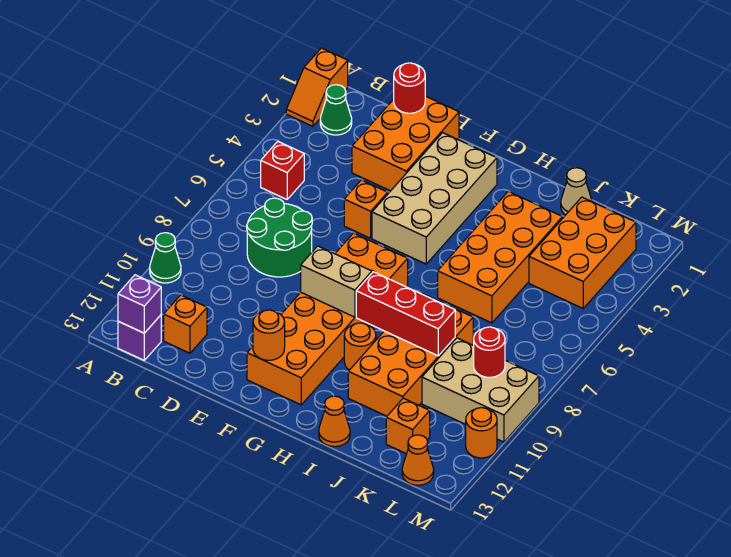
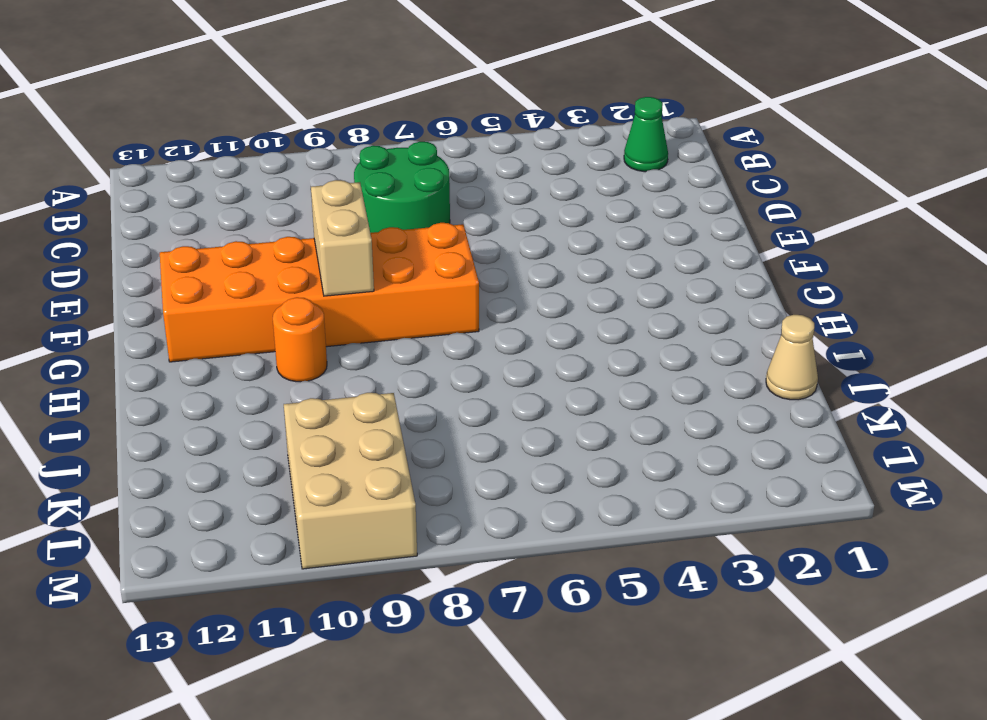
none -> orange 1x2 slope [286,48,348,126]
none -> green 1x1 cone [150,233,181,283]
none -> red 1x1 brick [261,142,304,199]

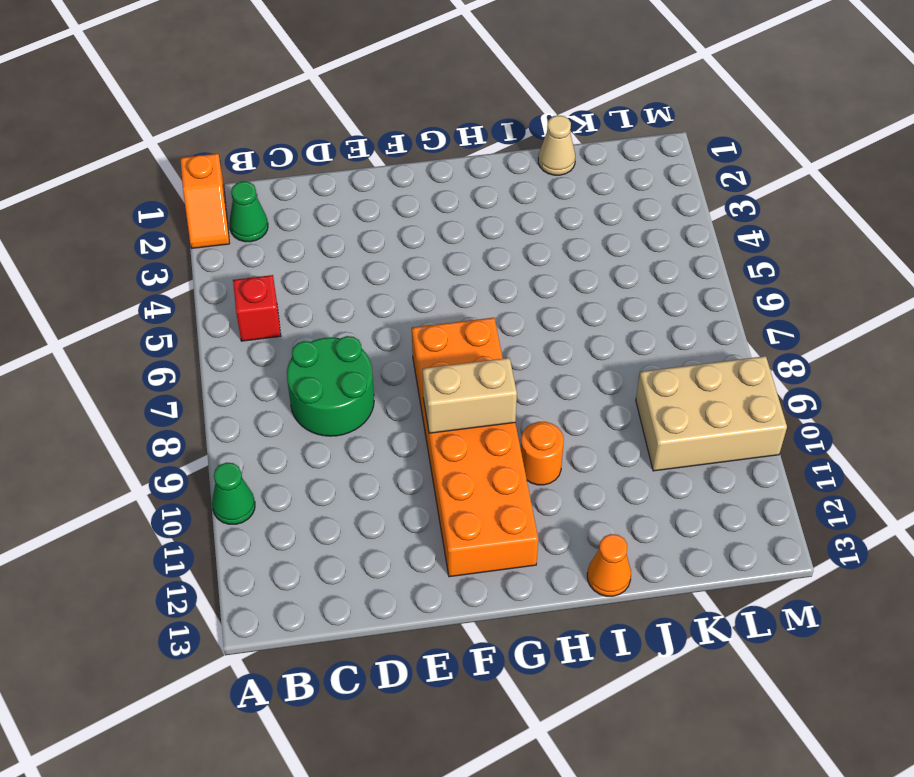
none -> purple 1x1 brick [118,315,161,360]
none -> orange 1x1 brick [164,295,207,353]
none -> orange 2x3 brick [352,96,459,191]

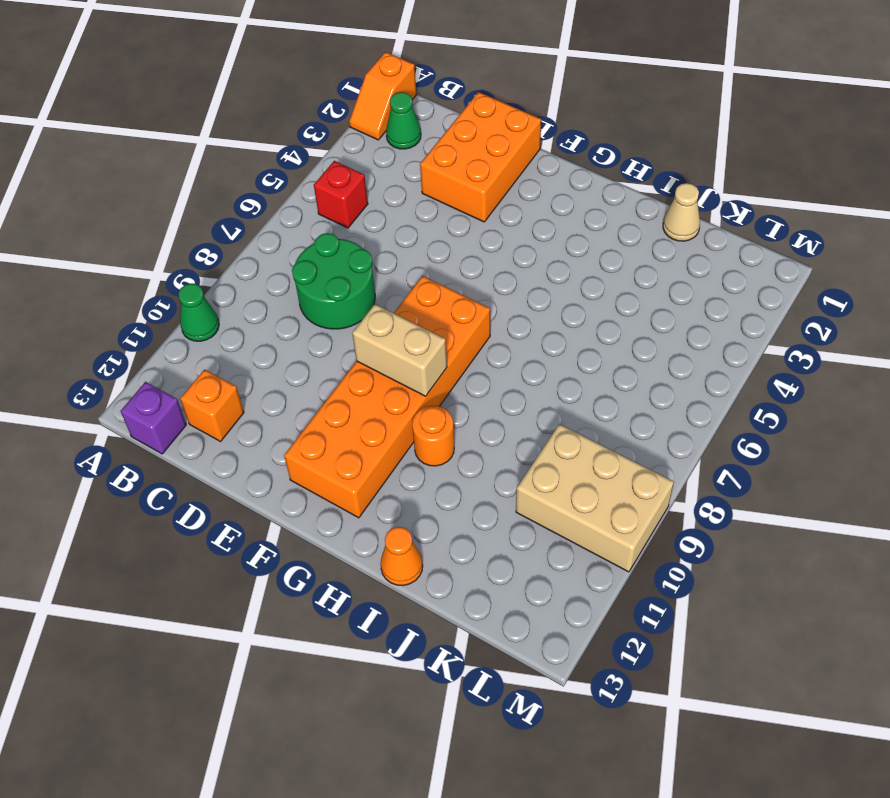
none -> orange 1x1 brick [344,180,388,238]
none -> tan 2x4 brick [372,133,497,264]
none -> orange 2x4 brick [438,191,563,323]

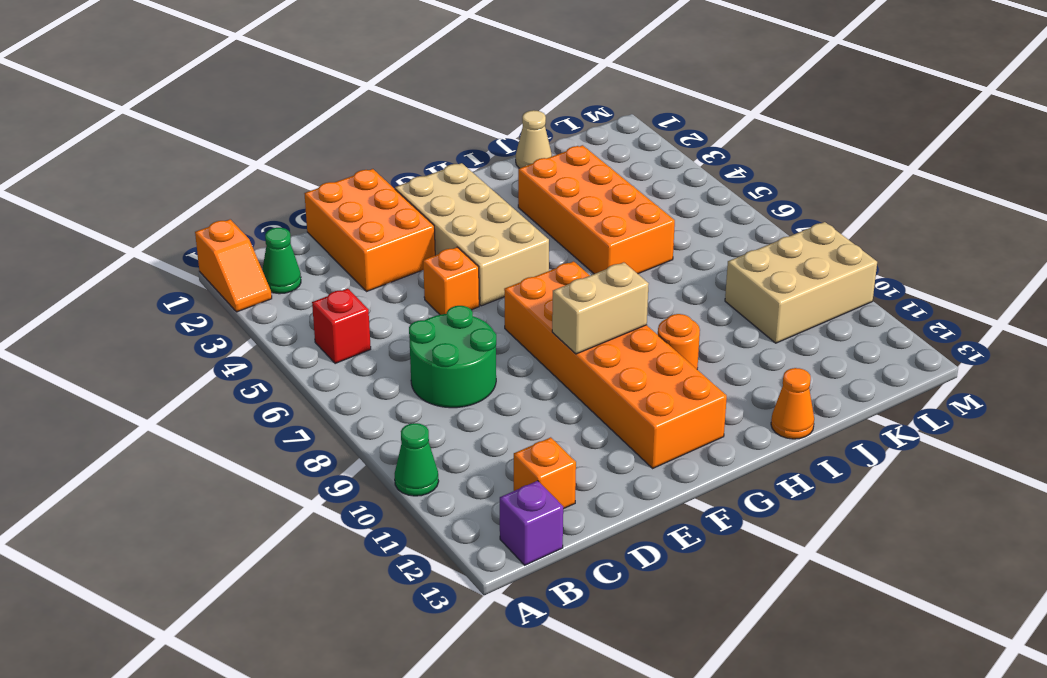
none -> orange 2x4 brick [348,292,473,416]
none -> orange 2x3 brick [529,197,636,308]
none -> orange 1x1 brick [386,398,430,454]

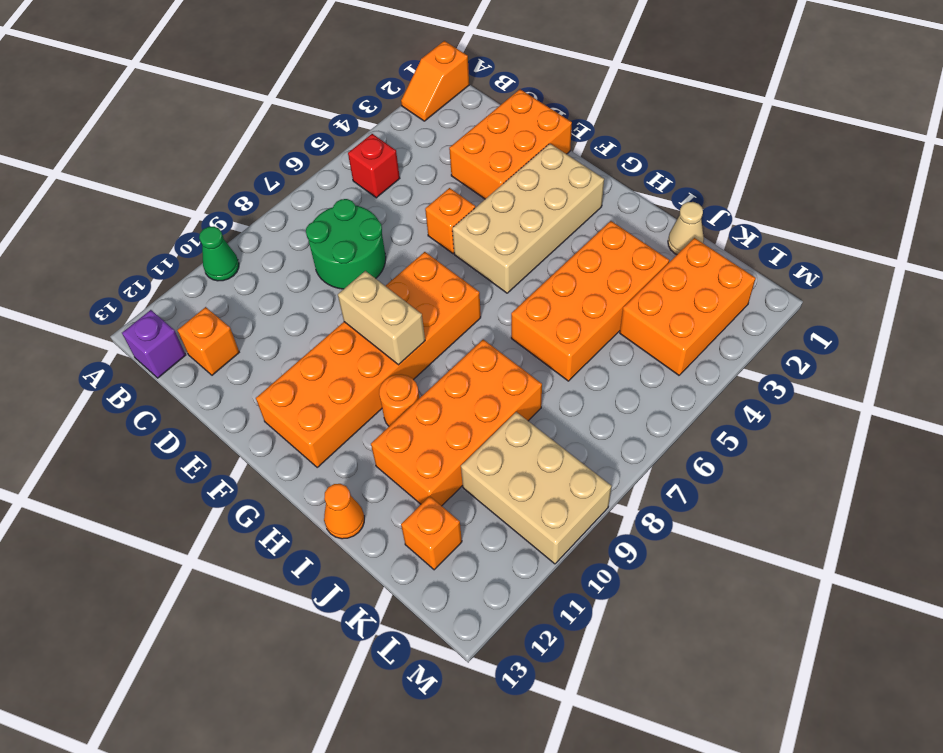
none -> green 1x1 cone [320,85,352,135]
none -> orange 1x1 cone [402,435,434,485]
none -> orange 1x1 round brick [466,408,497,458]

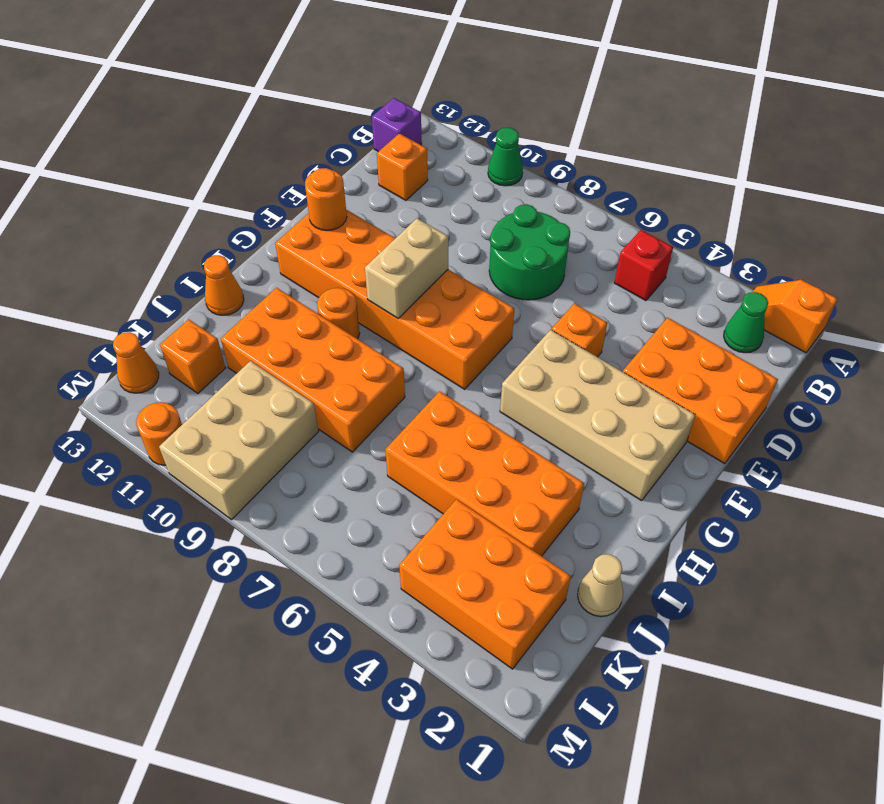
none -> purple 1x1 brick [118,275,161,333]
none -> red 1x1 round brick [394,63,425,113]
none -> red 1x3 brick [356,272,455,356]

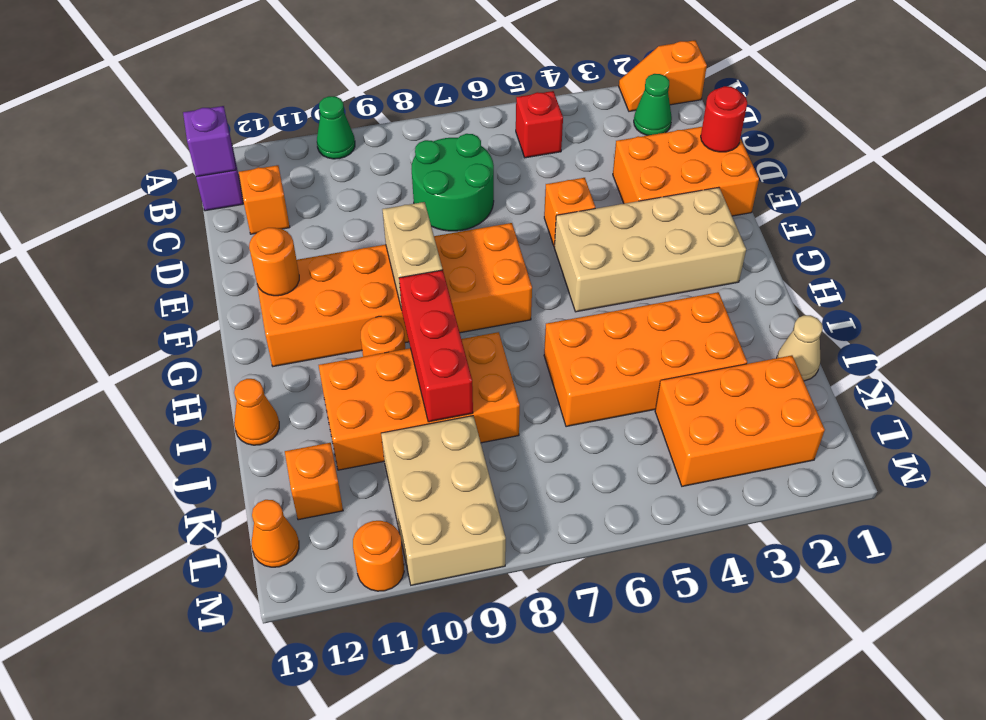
none -> red 1x1 round brick [474,327,505,377]

